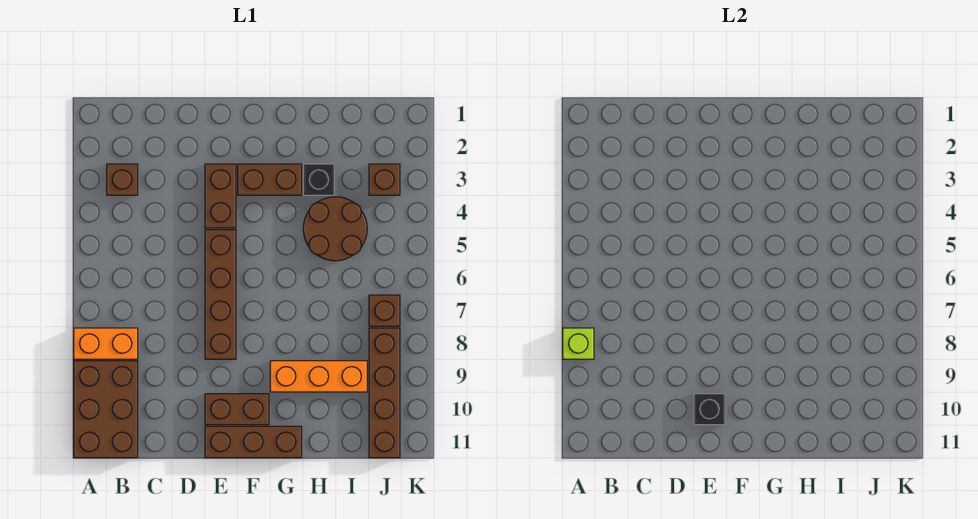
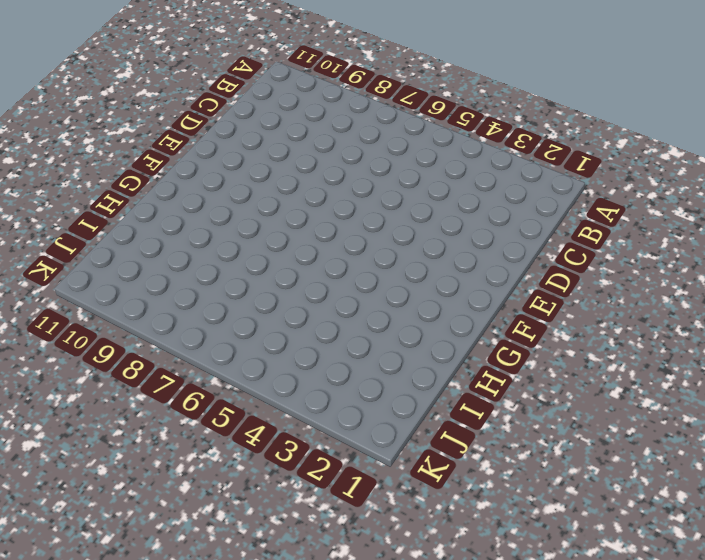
none -> orange 1x2 brick [74,328,138,359]
none -> brown 2x3 brick [74,361,138,458]
none -> brown 1x1 brick [107,164,138,195]

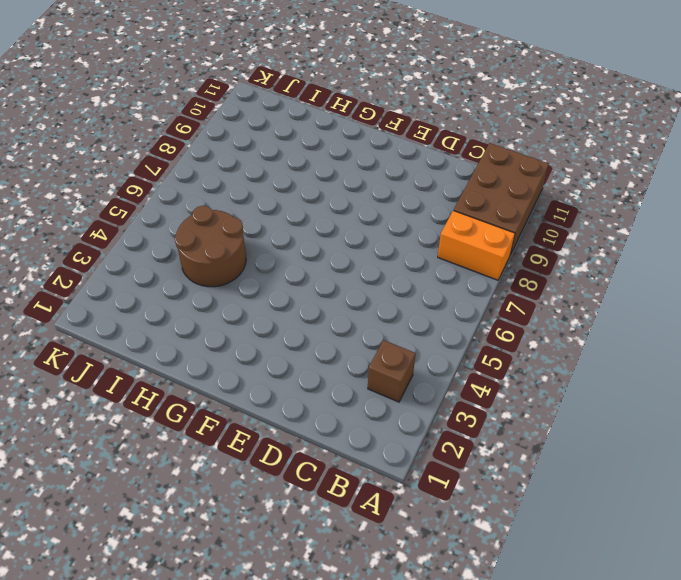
none -> brown 1x2 brick [205,164,236,228]
none -> brown 1x4 brick [205,230,236,359]
none -> brown 1x2 brick [205,394,269,425]

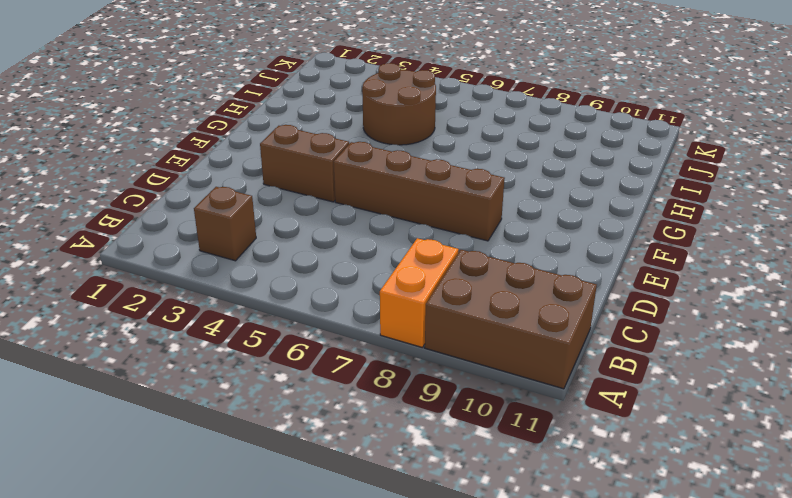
none -> brown 1x2 brick [205,394,269,425]
none -> brown 1x3 brick [205,426,302,458]
none -> brown 1x2 brick [238,164,302,195]

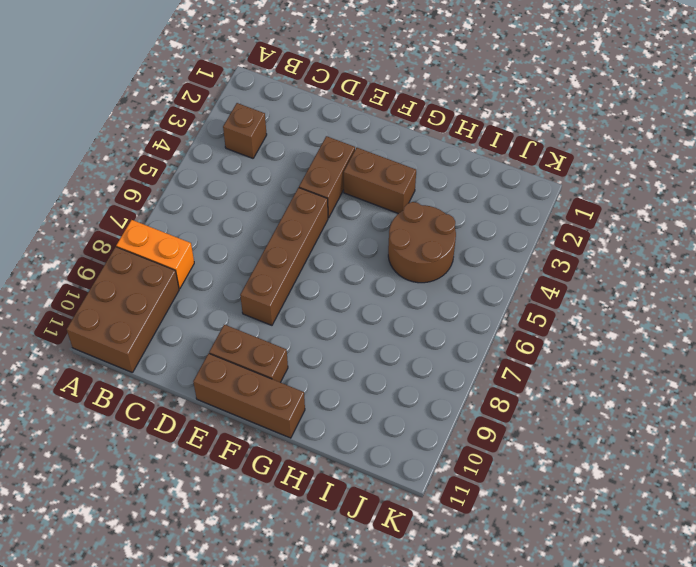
none -> orange 1x3 brick [270,361,367,392]
none -> black 1x1 brick [303,164,334,195]
none -> brown 1x1 brick [369,164,400,195]

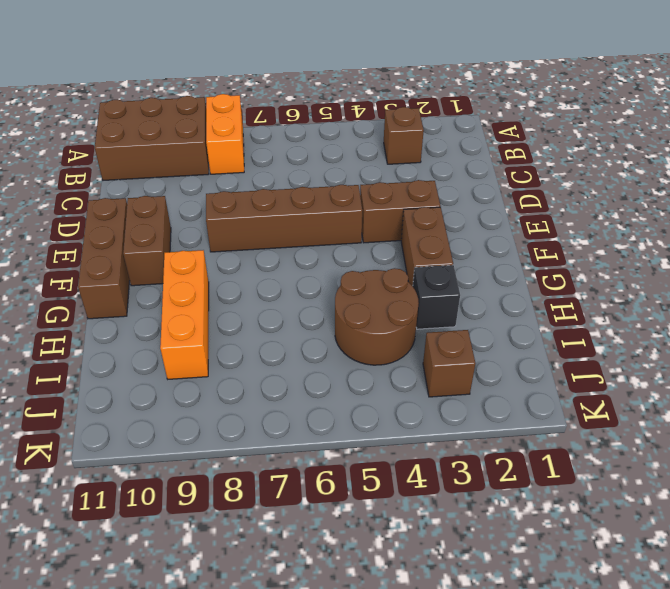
none -> brown 1x1 brick [369,295,400,326]
none -> brown 1x4 brick [369,328,400,458]
none -> lime 1x1 brick [563,328,594,359]

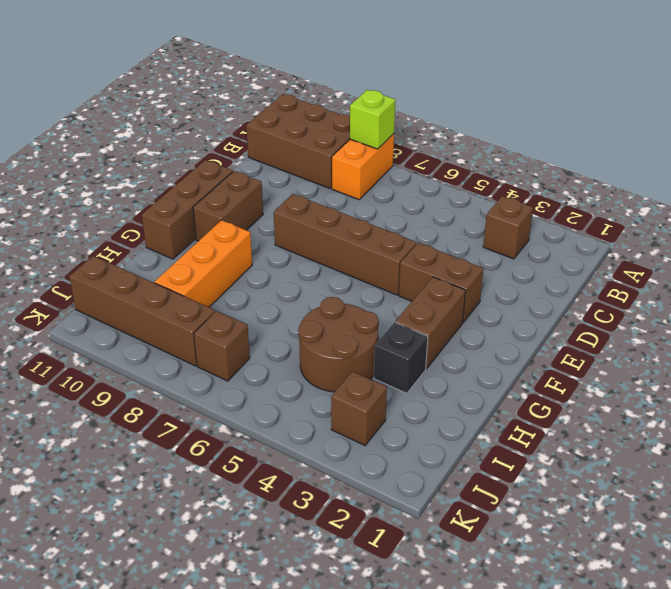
none -> black 1x1 brick [694,394,725,425]

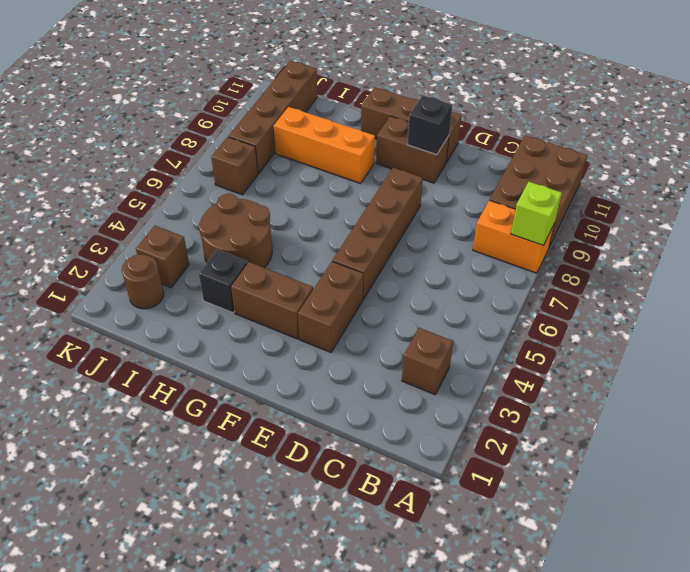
brown 1x1 round brick [122,254,164,309] -> none

